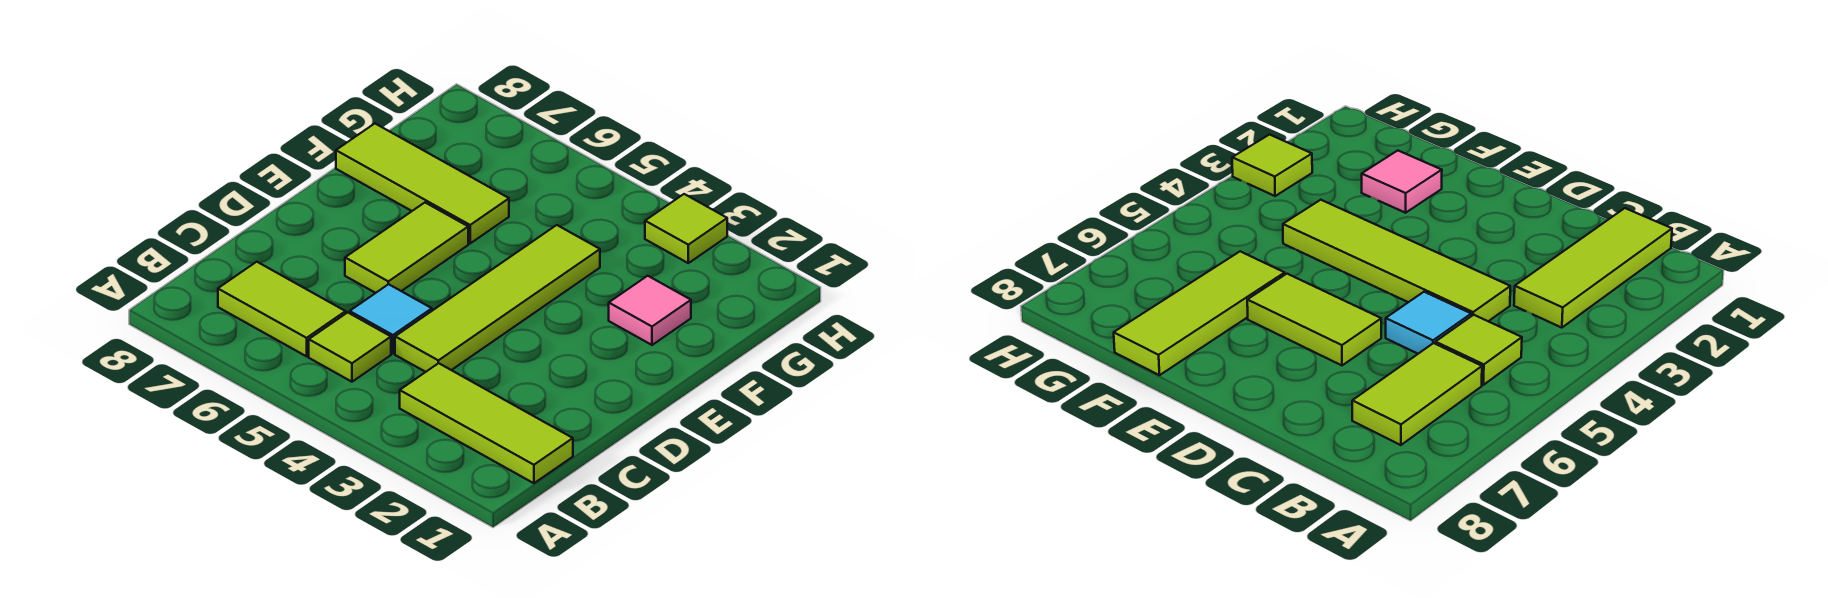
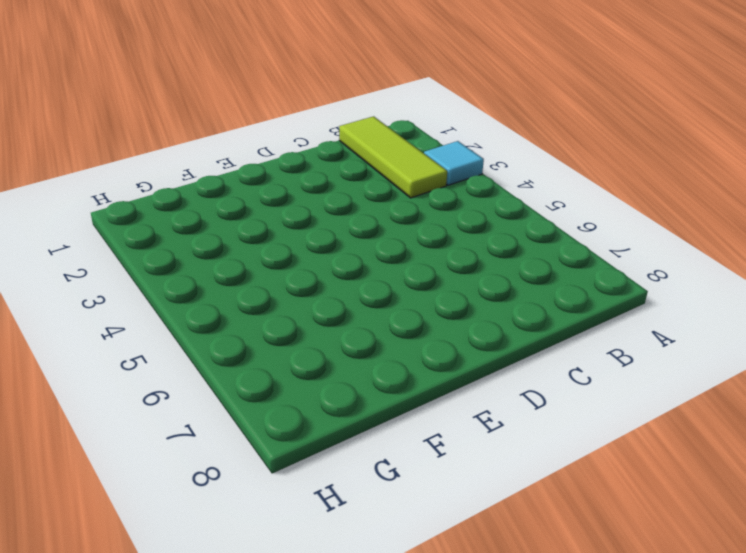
cyan 1x1 tile [424,141,484,185] -> cyan 1x1 tile moved to [350,284,432,354]
none -> lime 1x1 tile [309,312,391,382]
none -> lime 1x2 tile [218,262,346,356]

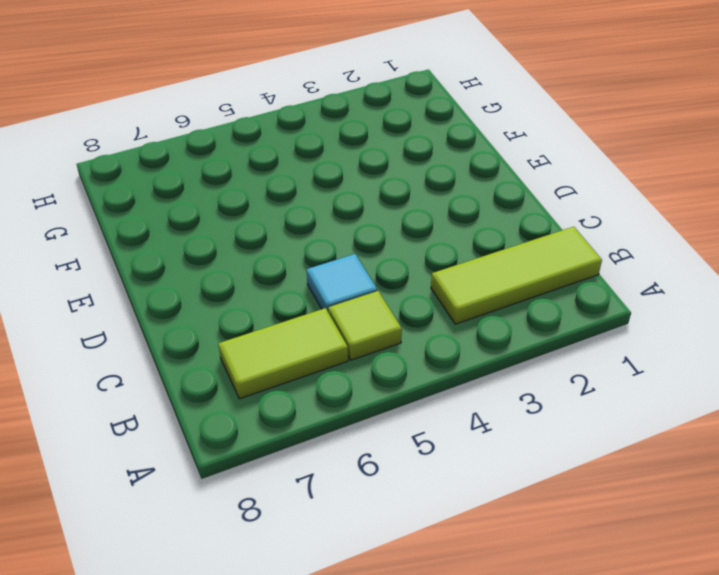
none -> lime 1x4 tile [395,225,600,372]
none -> lime 1x2 tile [345,203,468,293]

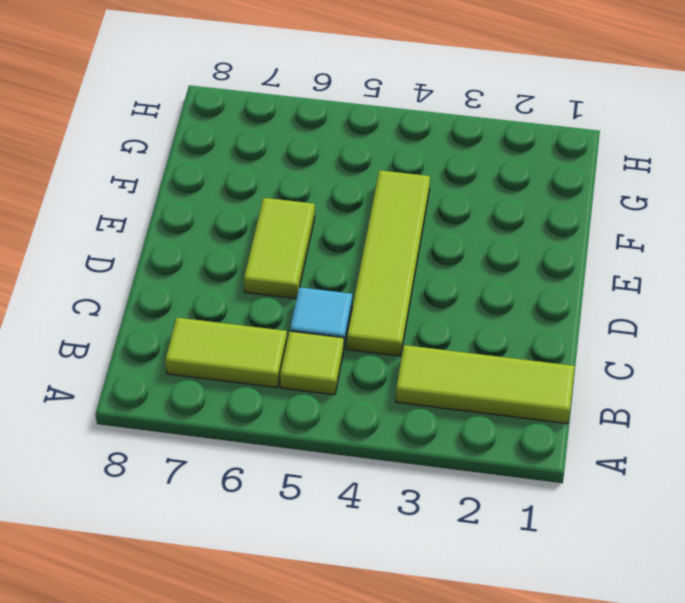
none -> pink 1x1 tile [609,276,691,345]
none -> lime 1x3 tile [336,124,509,243]

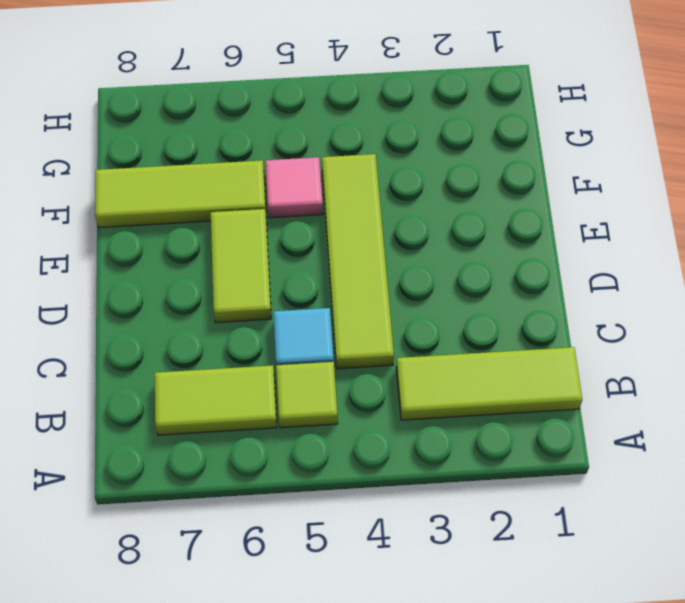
pink 1x1 tile [266,157,323,218] -> pink 1x1 tile moved to [609,276,691,345]
none -> lime 1x1 tile [645,194,727,263]

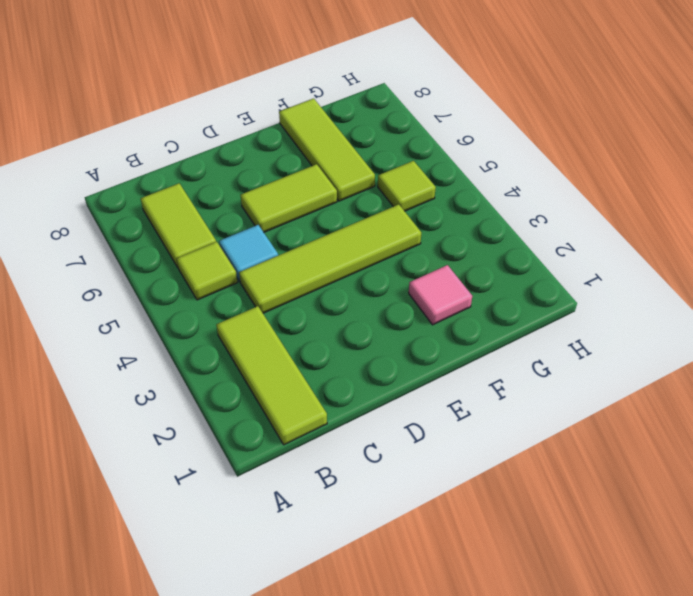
lime 1x1 tile [378,161,436,211] -> lime 1x1 tile moved to [645,194,727,263]

